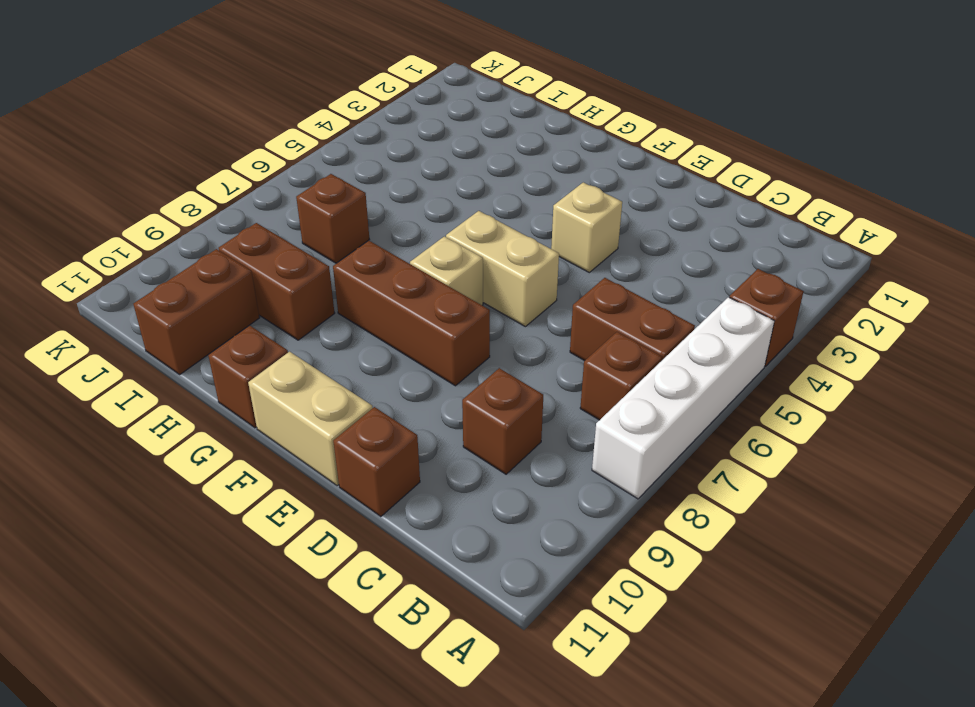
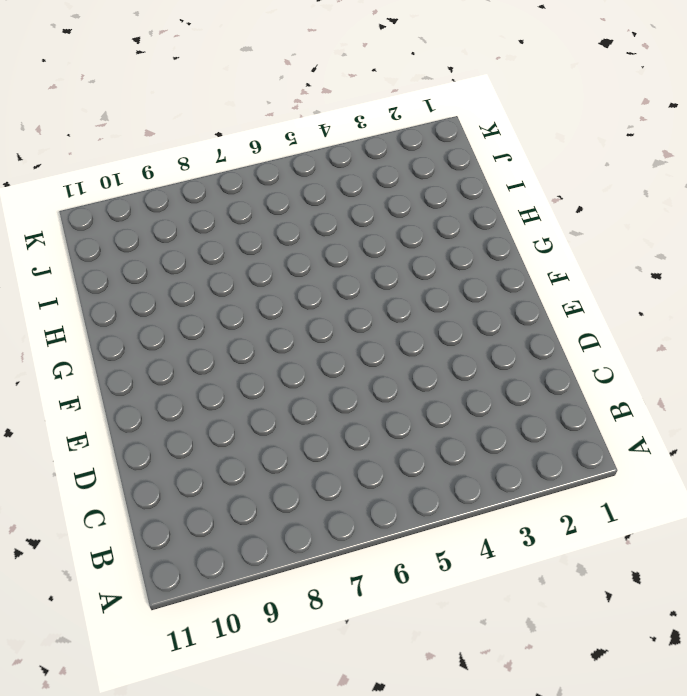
none -> brown 1x1 brick [730,269,804,366]
none -> white 1x4 brick [592,297,774,499]
none -> brown 1x2 brick [570,278,695,361]

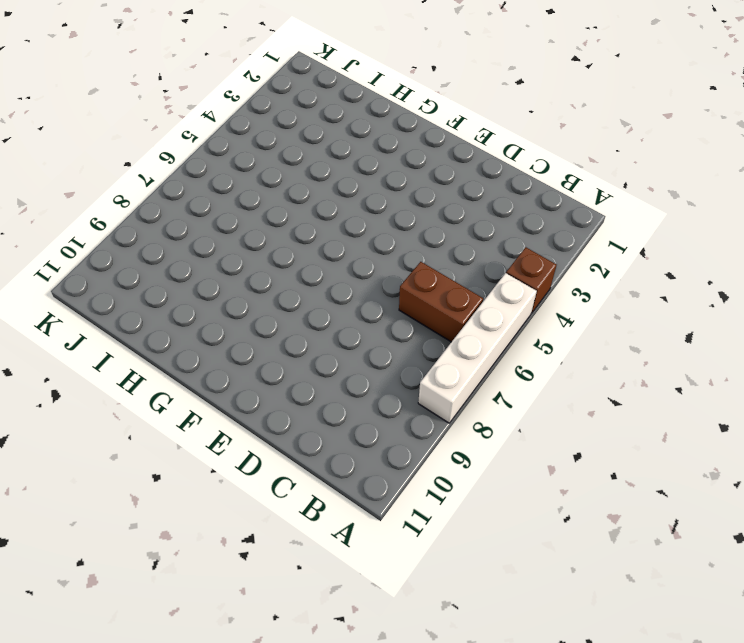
none -> brown 1x1 brick [580,332,662,420]
none -> brown 1x1 brick [462,368,543,474]
none -> brown 1x1 brick [333,407,420,517]

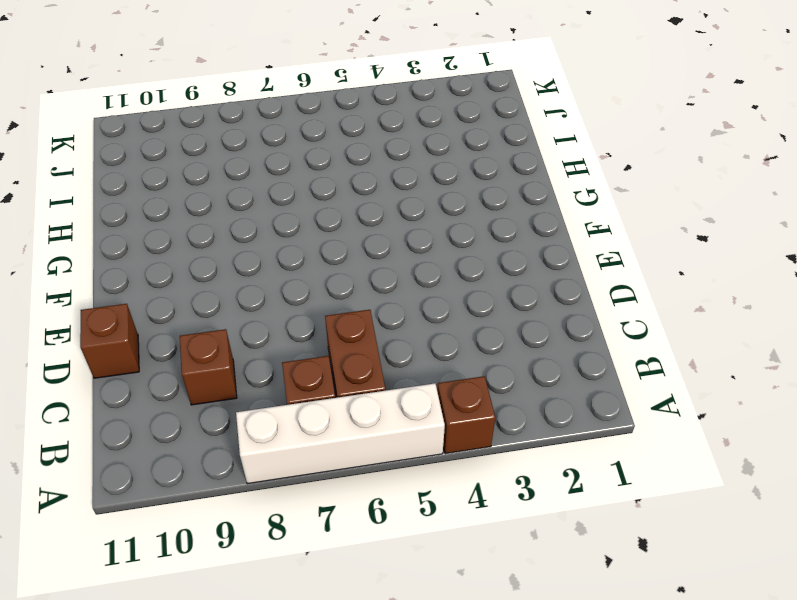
none -> tan 1x1 brick [551,182,622,272]
none -> tan 1x2 brick [446,211,559,327]
none -> brown 1x3 brick [333,241,490,386]

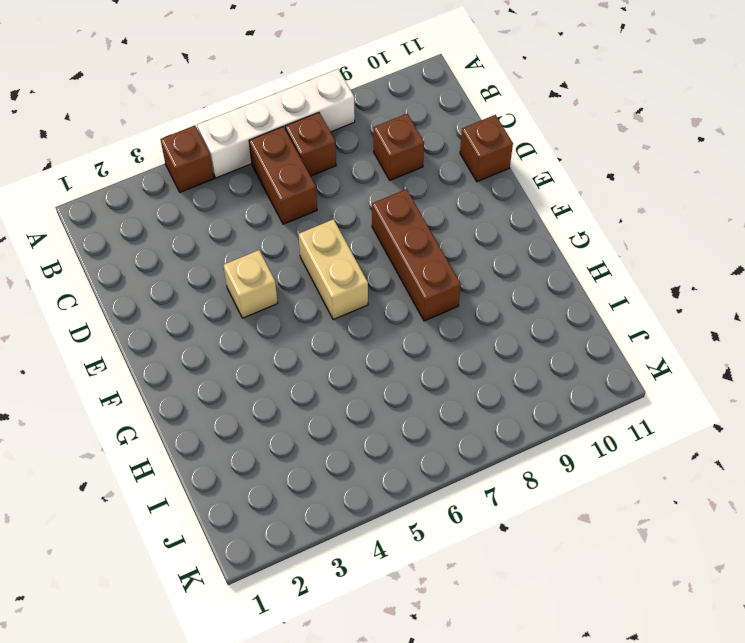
none -> tan 1x2 brick [248,351,372,486]
none -> tan 1x1 brick [410,236,483,305]
none -> brown 1x1 brick [208,325,288,428]

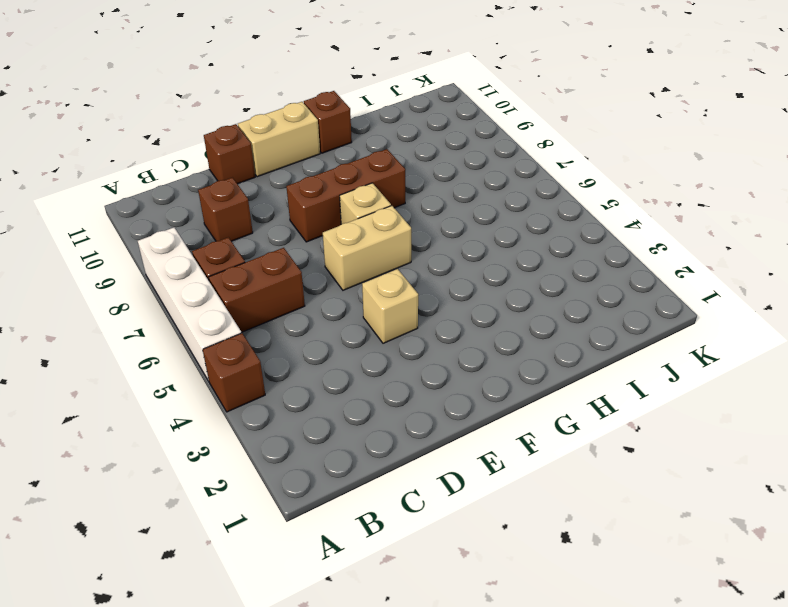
none -> brown 1x2 brick [219,223,335,340]
none -> brown 1x1 brick [296,174,369,263]
none -> brown 1x2 brick [133,249,259,374]

